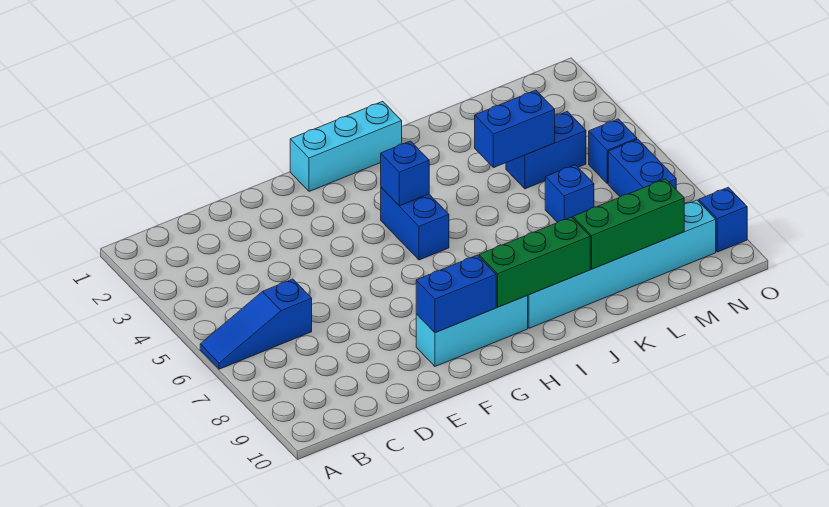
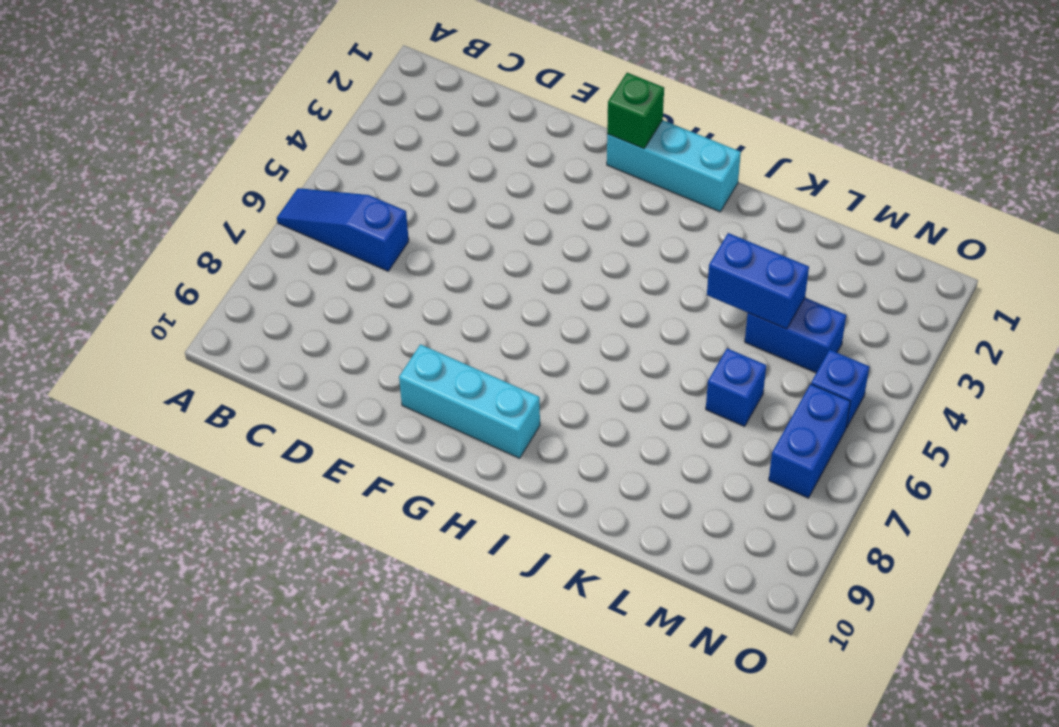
green 1x1 brick [607,73,664,149] -> none
none -> blue 1x2 brick [381,187,449,260]
none -> cyan 1x6 brick [527,200,716,328]
none -> blue 1x1 brick [699,187,747,252]

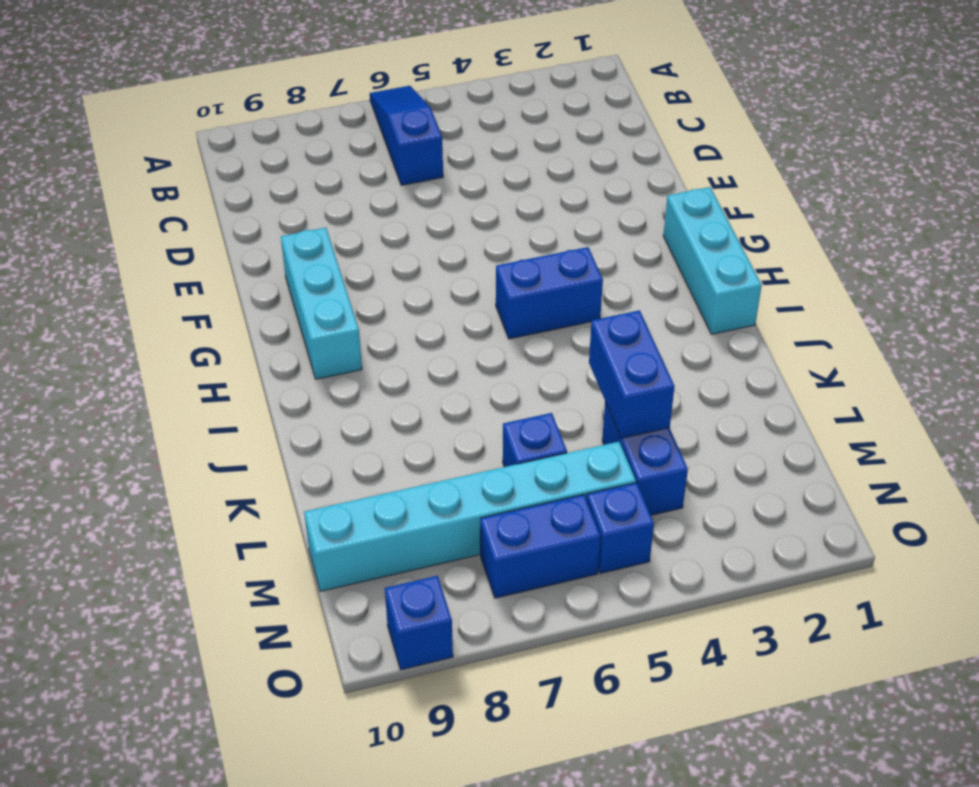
cyan 1x6 brick [304,442,636,591] -> cyan 1x6 brick turned to [527,200,716,328]
none -> blue 1x2 brick [416,255,496,333]
none -> blue 1x1 brick [381,141,429,206]
none -> green 1x3 brick [479,217,590,307]

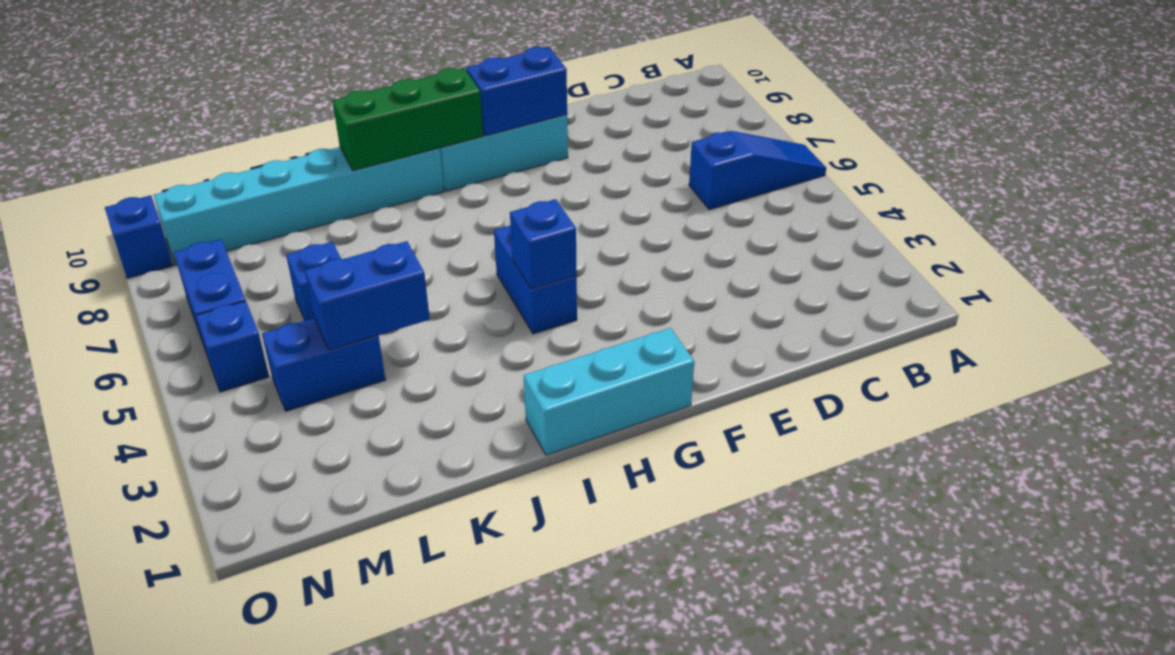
none -> green 1x3 brick [573,179,684,269]

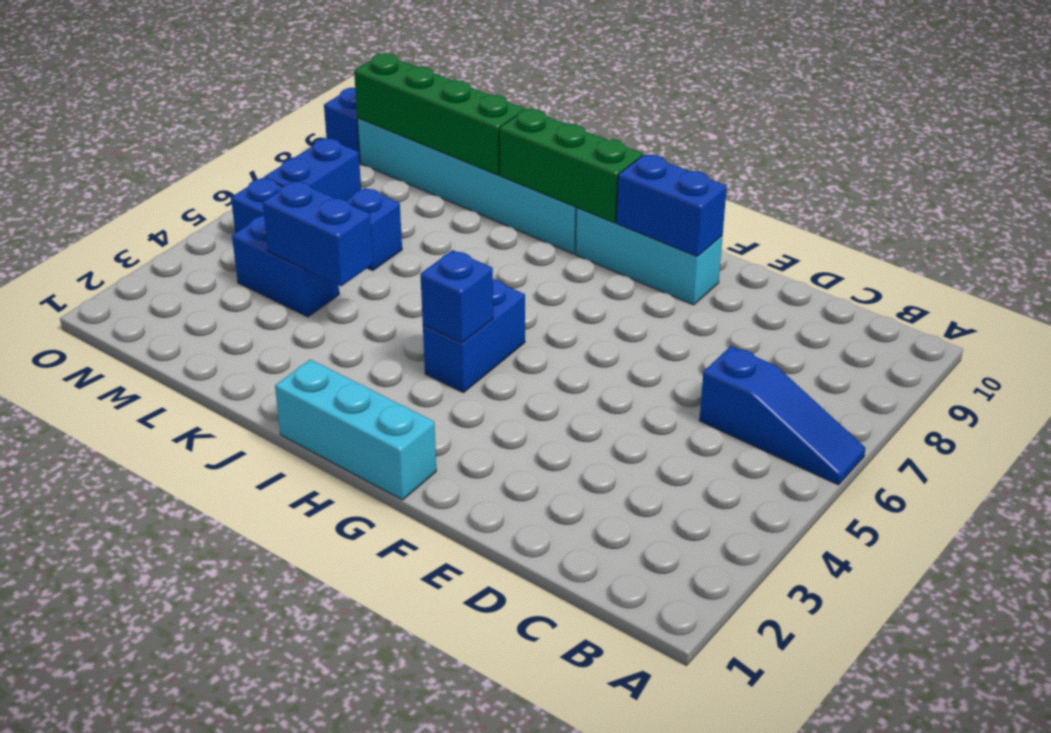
green 1x4 brick [354,53,525,175] -> green 1x3 brick [573,179,684,269]

